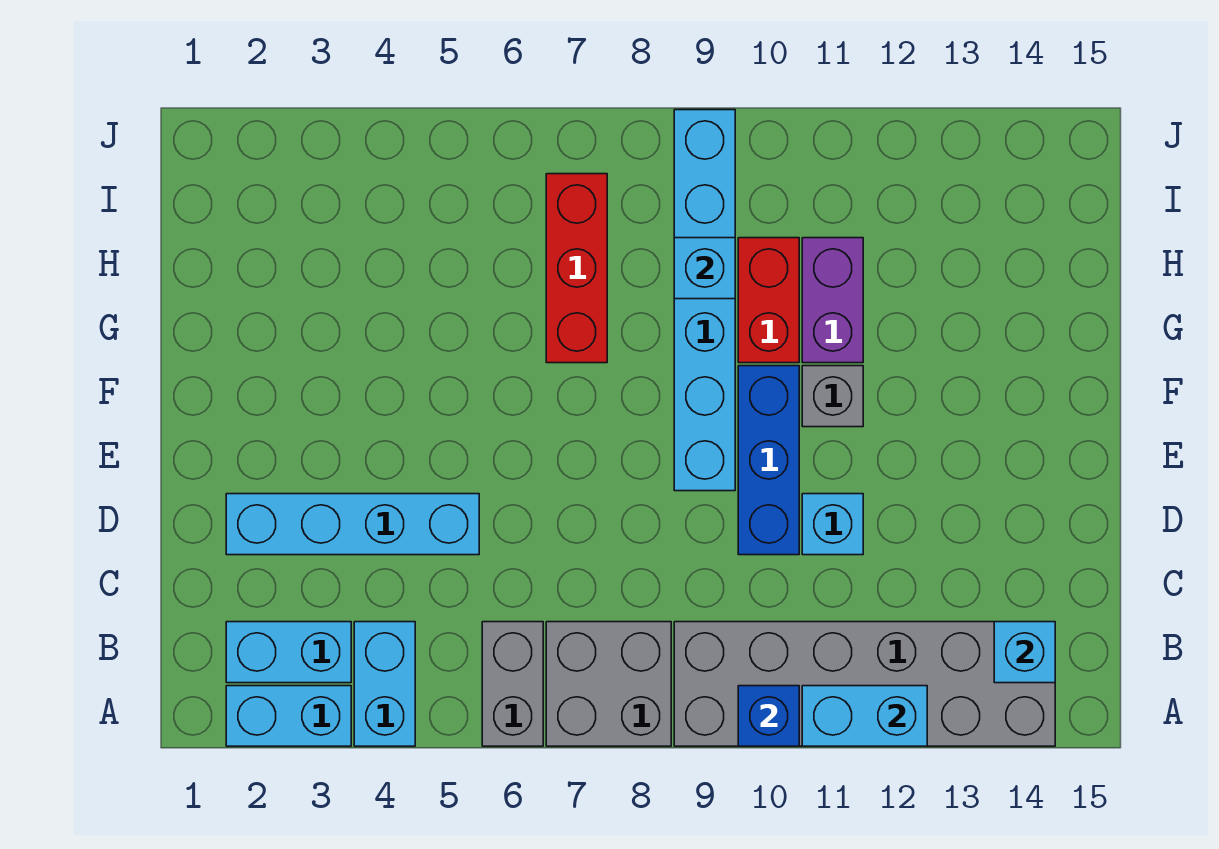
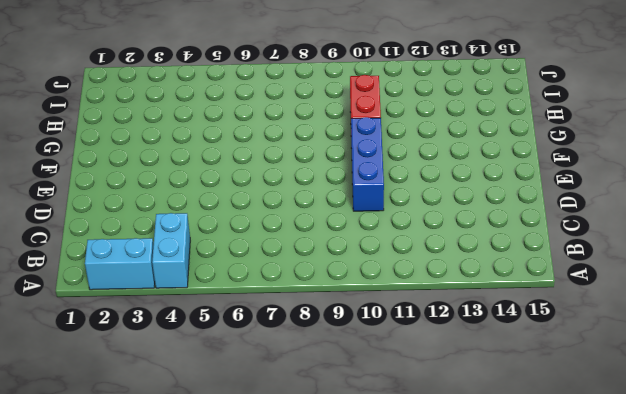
none -> grey 1x2 brick [482,622,543,746]
none -> grey 2x2 brick [546,622,671,746]
none -> grey 2x6 brick [674,622,1055,746]

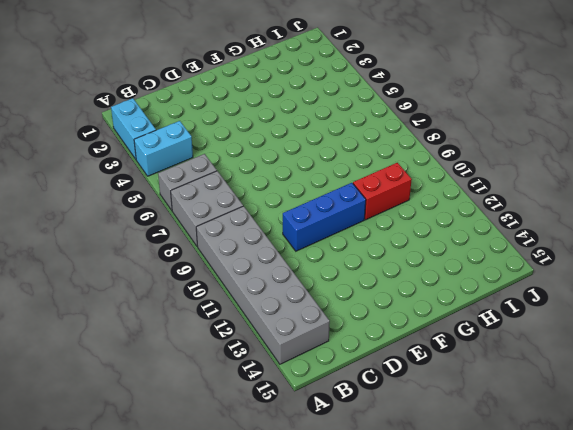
none -> cyan 1x2 brick [226,622,351,683]
none -> cyan 1x4 brick [226,494,479,555]
none -> cyan 1x1 brick [802,494,863,555]

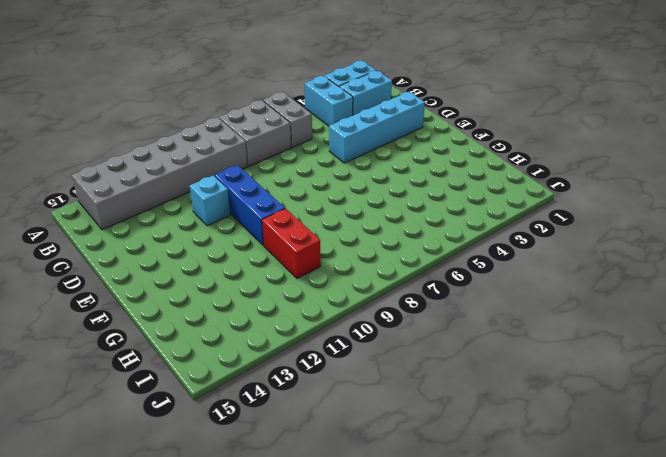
none -> cyan 1x6 brick [674,110,735,491]
none -> grey 1x1 brick [802,366,863,427]
none -> red 1x3 brick [546,174,607,363]

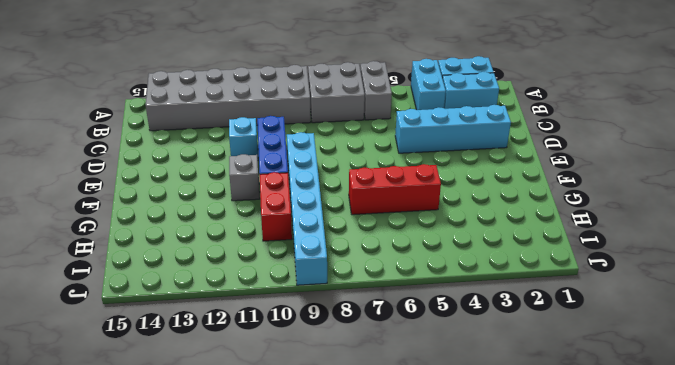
red 1x3 brick [349,164,441,215] -> red 1x3 brick turned to [546,174,607,363]
none -> purple 1x2 brick [802,238,863,363]
none -> blue 1x1 brick [738,686,799,746]
none -> cyan 1x2 brick [802,686,927,746]

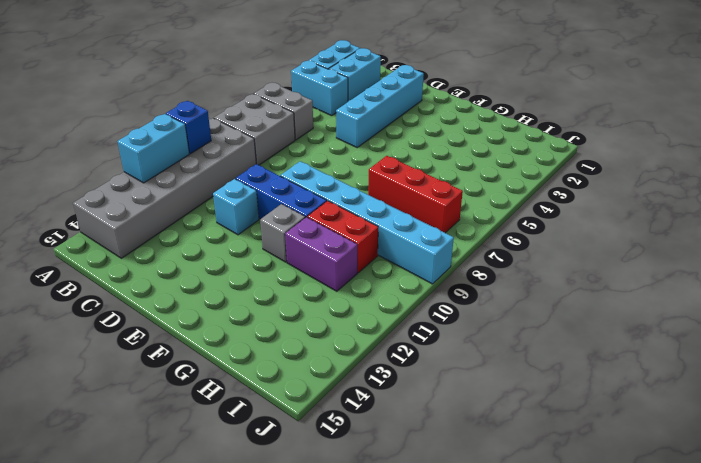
none -> cyan 1x1 brick [994,622,1055,683]
none -> cyan 1x1 brick [674,238,735,299]

